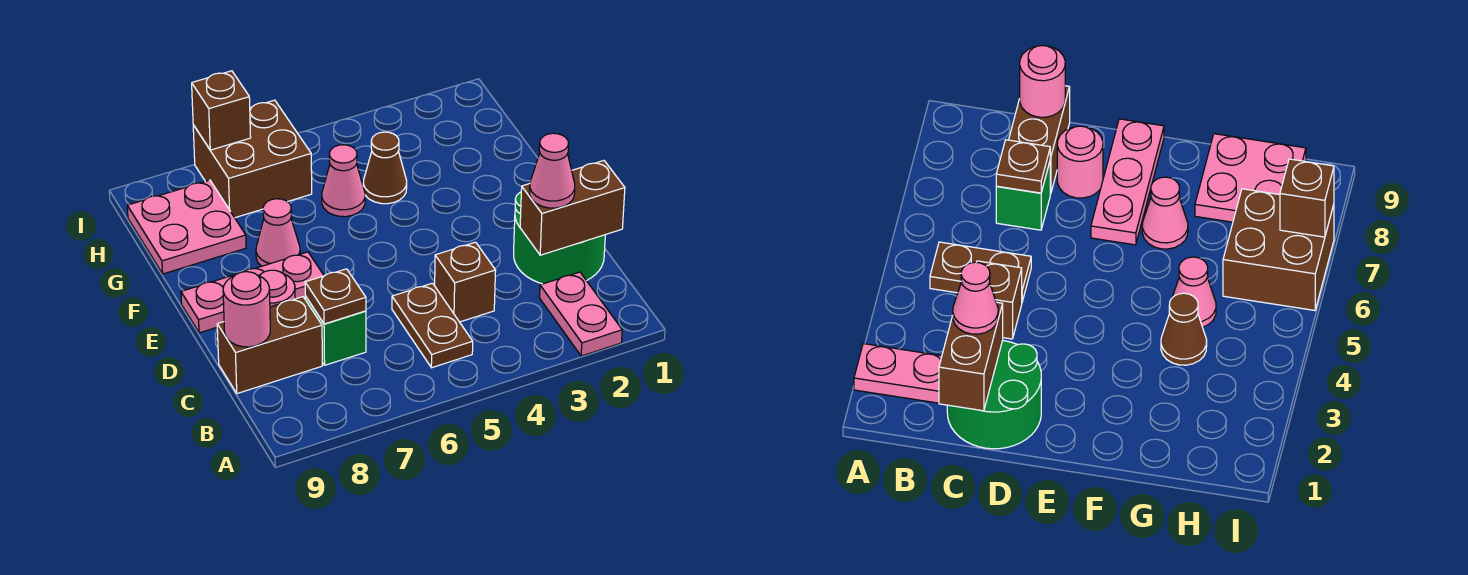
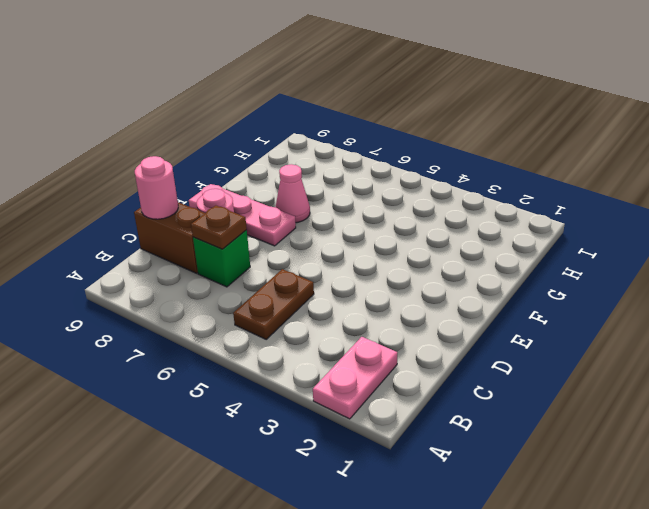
none -> green 2x2 round brick [514,192,605,284]
none -> brown 1x1 brick [435,242,496,322]
none -> brown 1x1 cone [363,132,407,204]

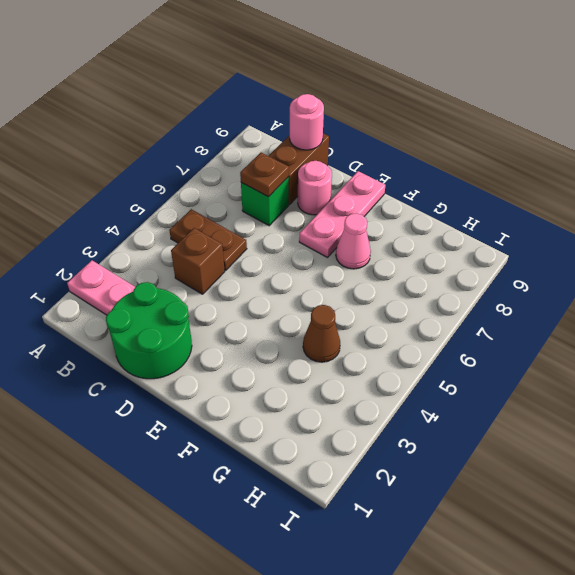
none -> pink 1x1 cone [322,145,365,217]
none -> pink 2x2 plate [127,180,246,274]
none -> brown 2x2 brick [193,100,312,218]

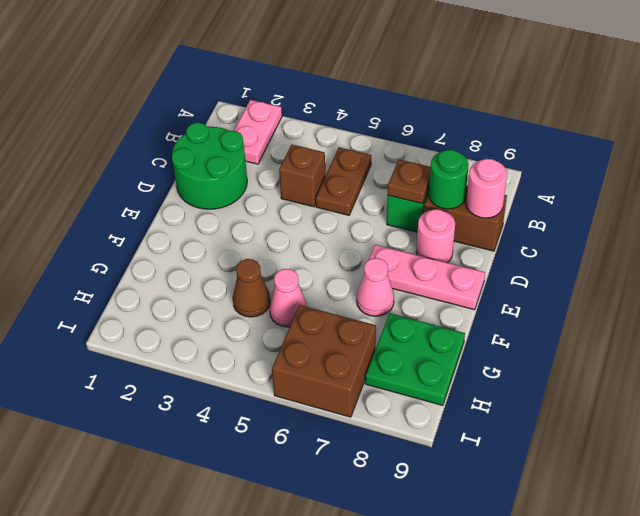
green 1x1 round brick [429,150,469,209] -> none
green 2x2 plate [365,313,465,405] -> pink 2x2 plate [127,180,246,274]
none -> brown 1x2 brick [520,161,625,255]
none -> brown 1x1 brick [192,71,251,150]
none -> pink 1x1 cone [530,133,575,208]

